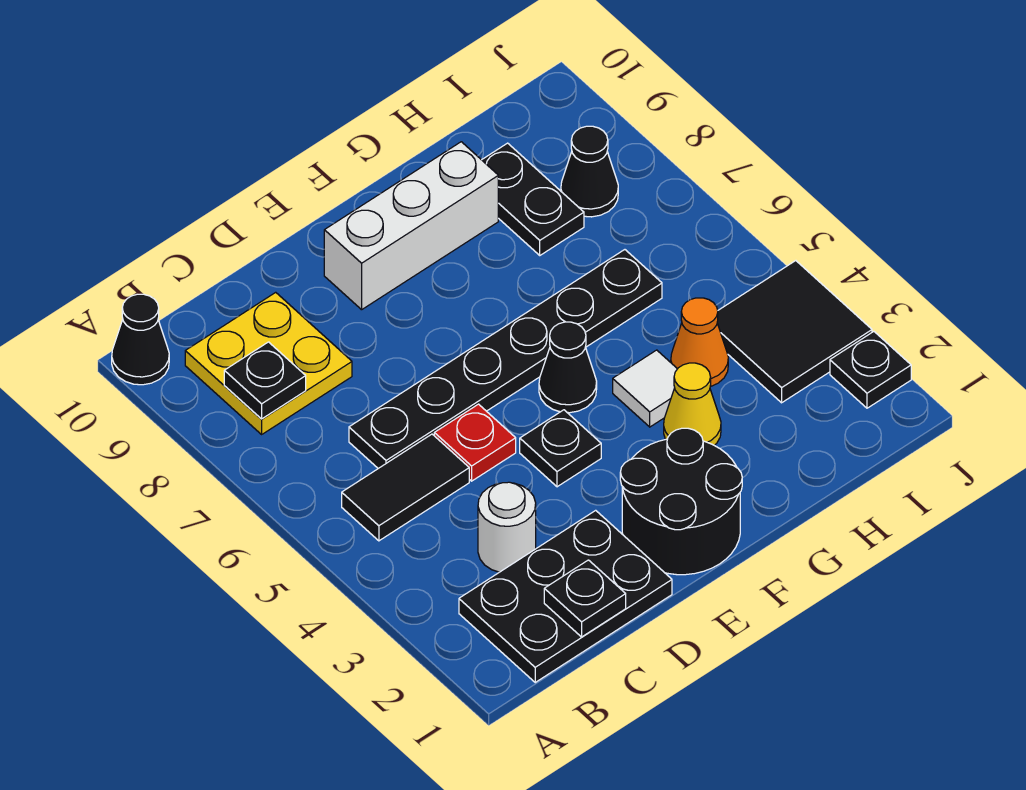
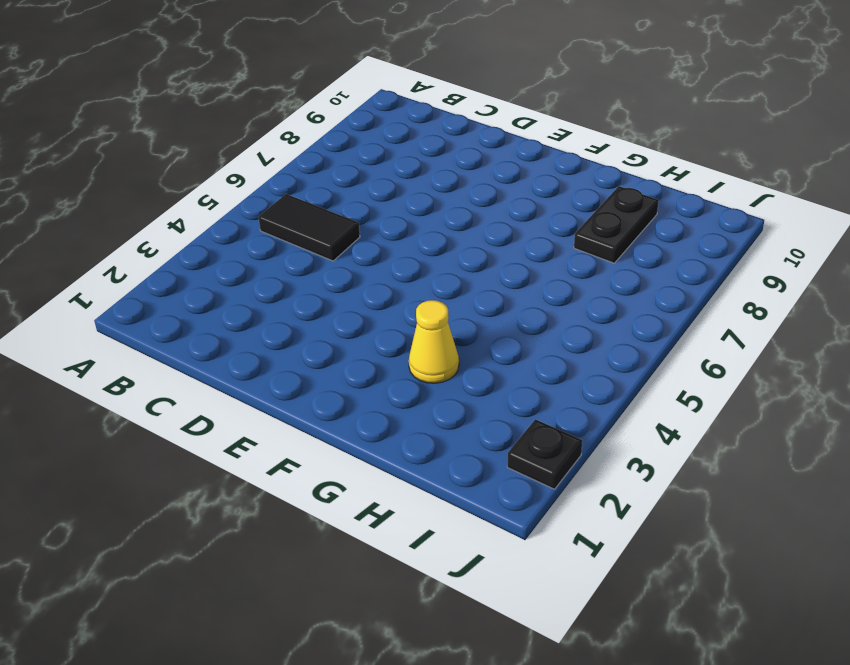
none -> black 1x1 cone [112,294,169,385]
none -> black 2x3 plate [459,510,672,682]
none -> yellow 2x2 plate [185,292,352,434]

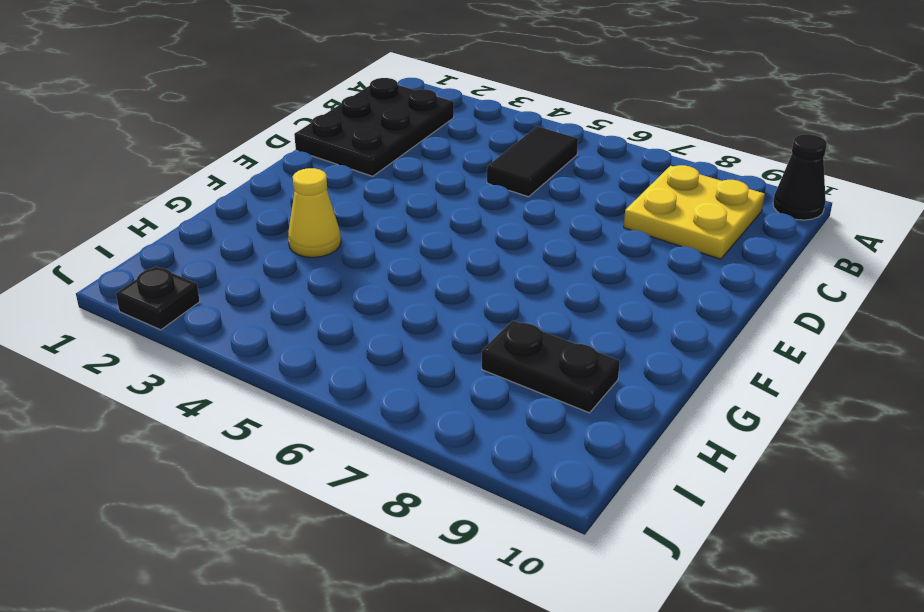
none -> white 1x1 round brick [478,482,536,572]
none -> black 1x6 plate [349,250,662,468]
none -> red 1x1 plate [434,404,516,481]

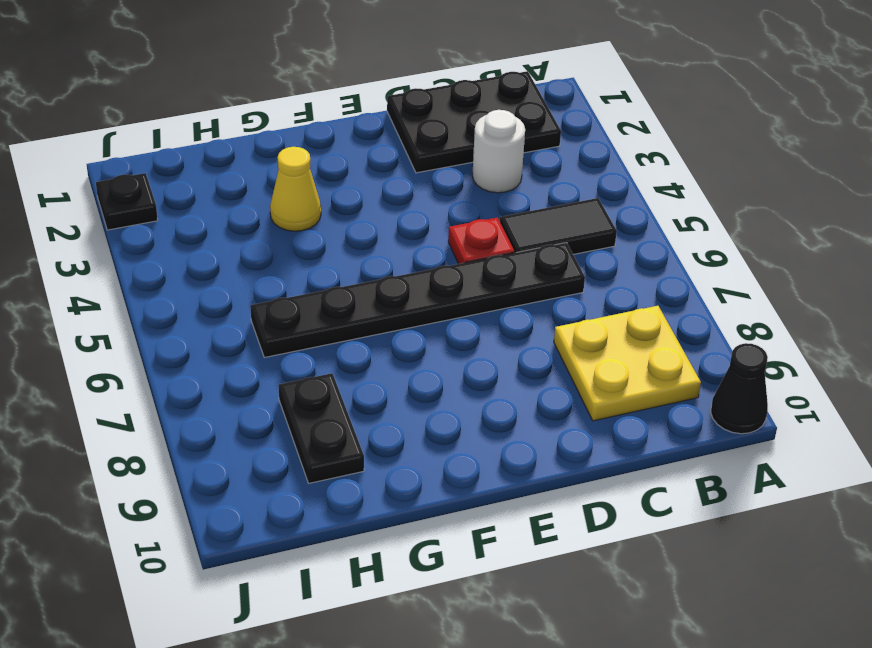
none -> black 2x2 round brick [620,428,742,575]
none -> black 1x1 plate [520,410,601,487]
none -> white 1x3 brick [324,142,498,310]

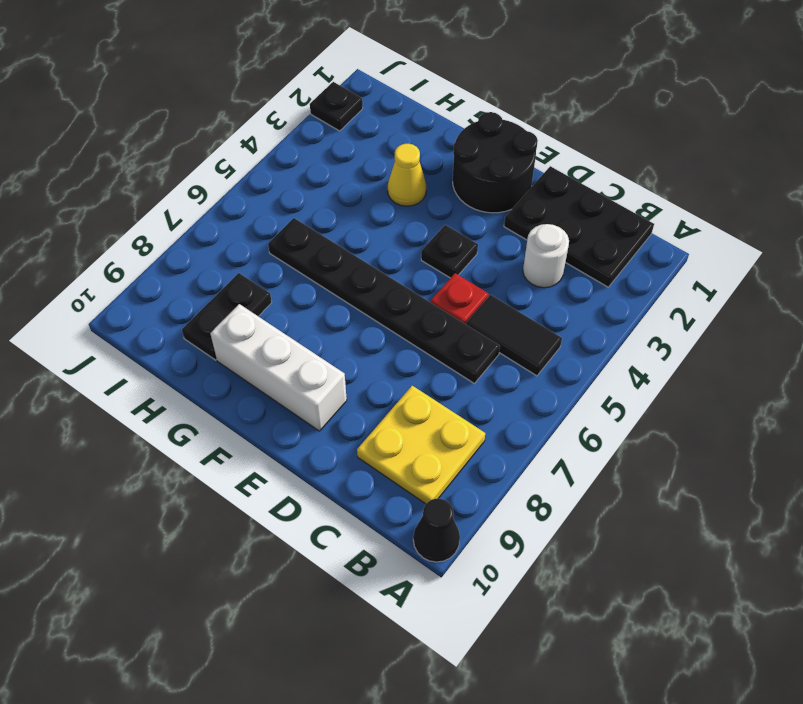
none -> black 1x1 cone [539,322,597,413]
none -> white 1x1 tile [613,350,677,427]
none -> orange 1x1 cone [671,298,728,387]

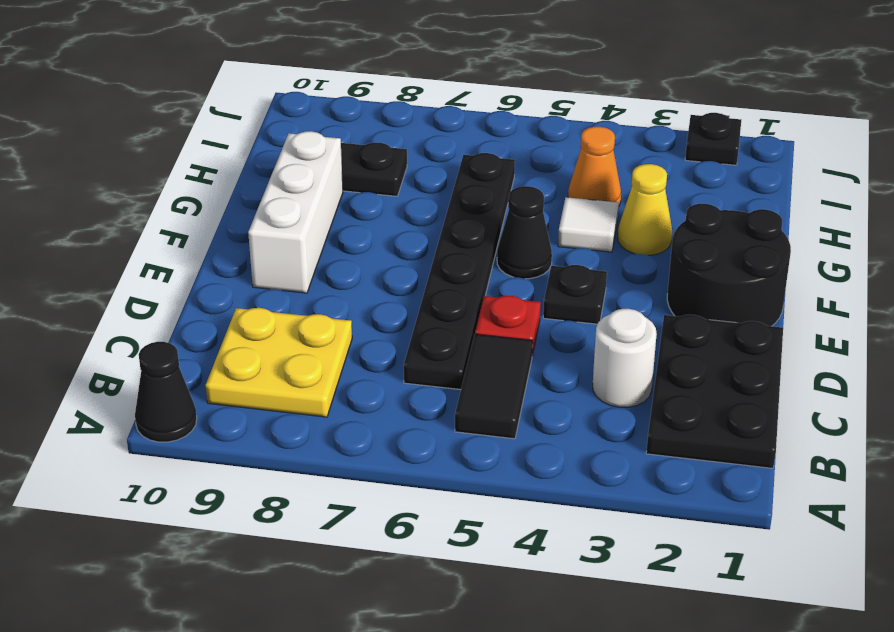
none -> black 2x2 tile [717,261,872,403]
none -> black 1x1 cone [561,126,618,217]
none -> black 1x1 plate [224,342,306,419]

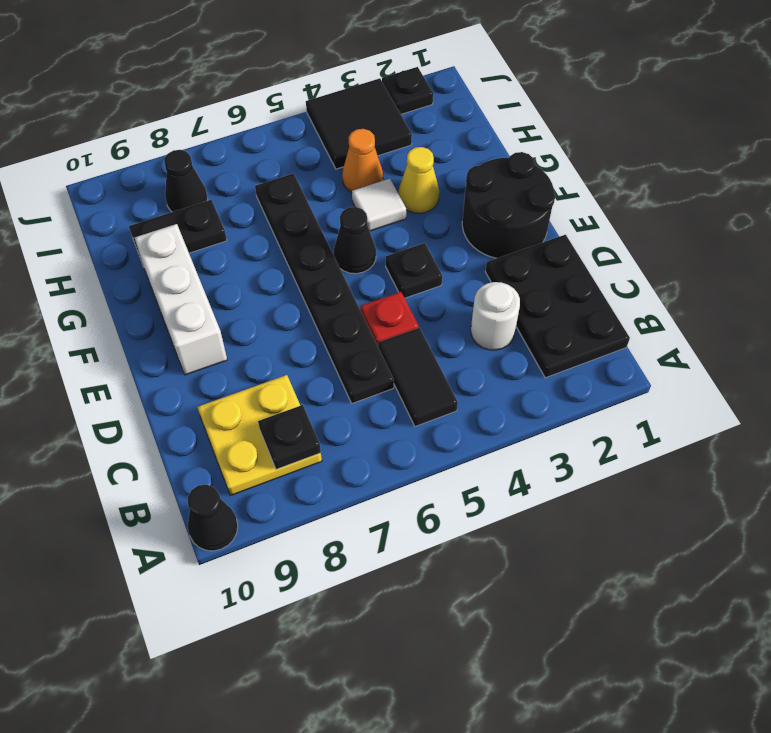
none -> black 1x1 plate [544,560,626,637]

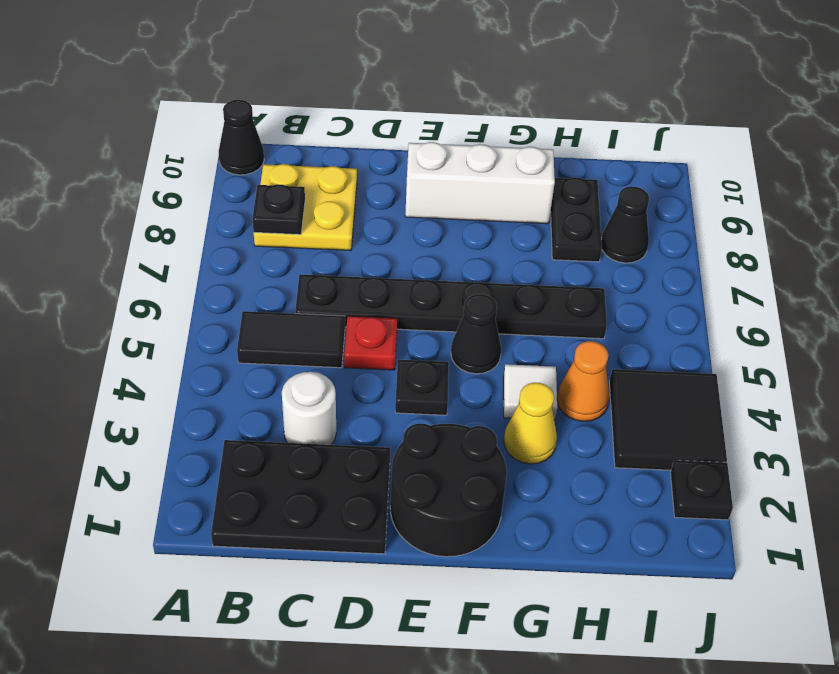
none -> black 1x1 plate [544,560,626,637]

